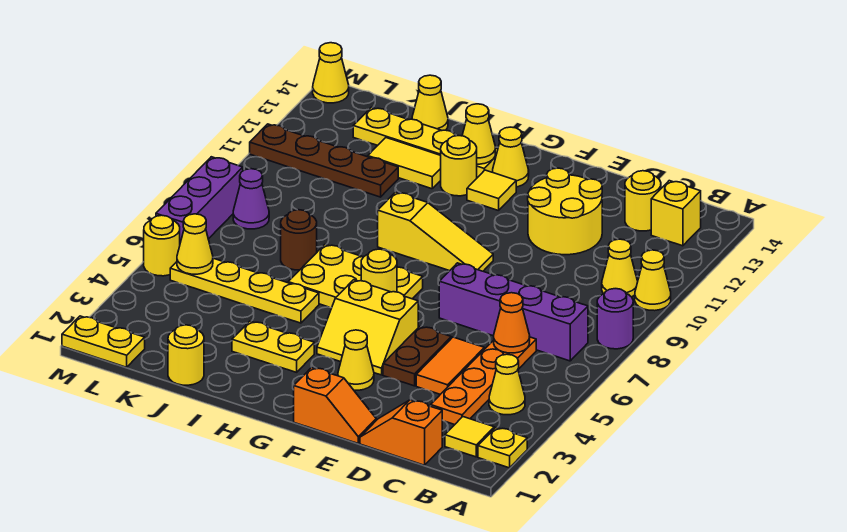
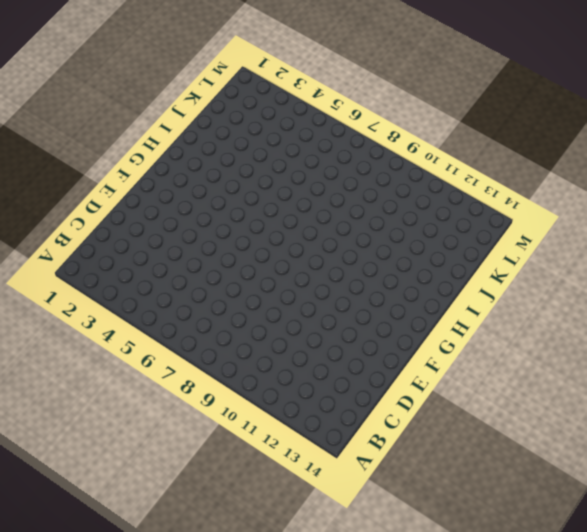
none -> yellow 1x1 plate [478,428,527,468]
none -> purple 1x1 round brick [597,289,633,349]
none -> yellow 1x1 cone [635,250,671,311]
none -> yellow 1x1 tile [445,417,494,457]

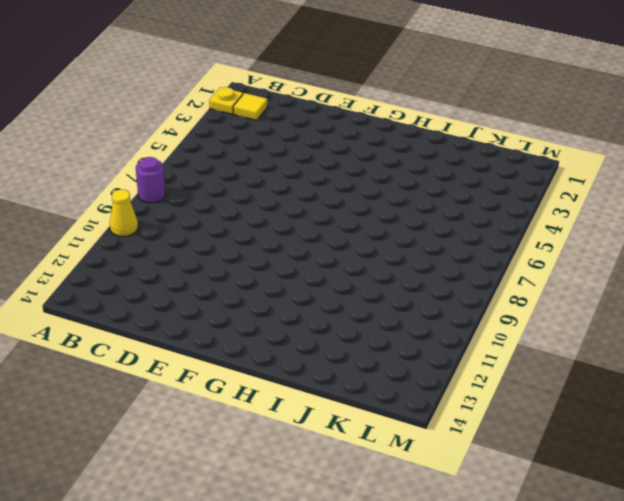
none -> yellow 1x1 cone [489,354,525,415]
none -> purple 1x4 brick [439,263,588,361]
none -> yellow 1x1 cone [602,239,638,297]
none -> yellow 1x1 brick [651,181,701,246]

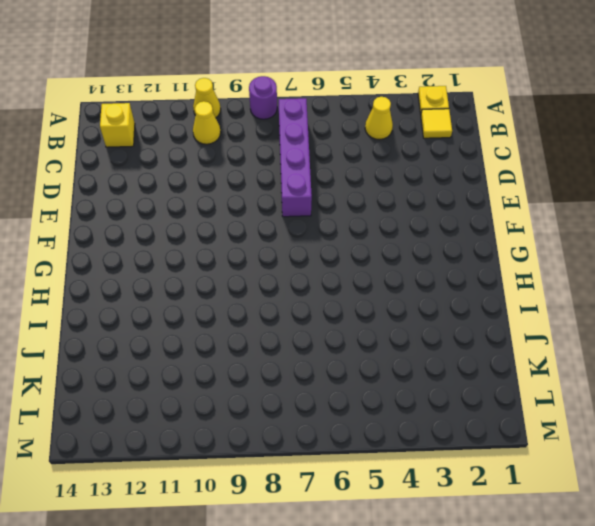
none -> orange 1x2 slope [360,400,442,465]
none -> orange 1x4 plate [431,337,536,425]
none -> yellow 1x1 round brick [625,171,661,231]
none -> orange 1x2 tile [416,337,484,394]

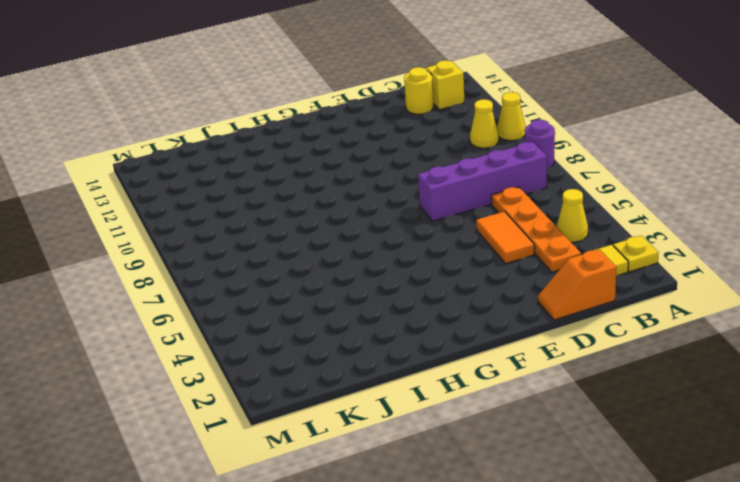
none -> yellow 2x2 round brick [528,168,602,255]
none -> orange 1x2 slope [294,367,376,443]
none -> brown 1x2 plate [383,326,451,386]
none -> yellow 1x1 cone [338,330,374,390]

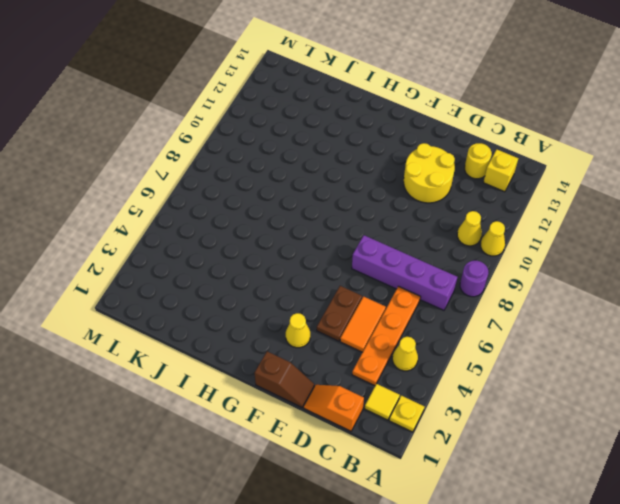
brown 1x2 slope [255,351,314,407] -> orange 1x2 slope [294,367,376,443]
none -> yellow 2x2 slope [317,280,418,375]
none -> yellow 1x3 slope [378,192,493,271]
none -> yellow 2x3 plate [288,244,423,308]
none -> yellow 1x1 tile [467,170,516,211]

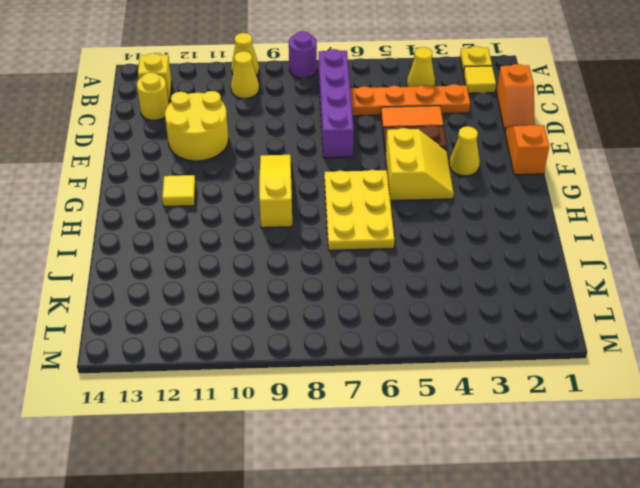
none -> yellow 1x1 cone [493,127,529,187]
none -> yellow 1x2 plate [232,321,314,372]
none -> yellow 1x1 round brick [441,136,477,196]
none -> yellow 1x4 plate [353,107,498,178]

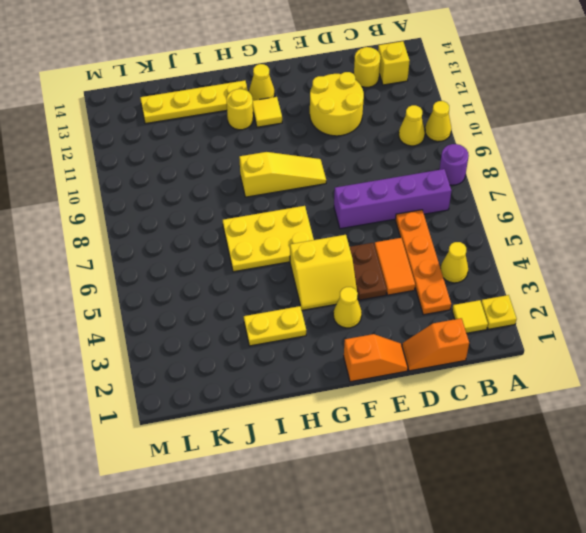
none -> yellow 1x4 plate [170,258,319,323]
none -> yellow 1x2 tile [368,138,441,189]
none -> yellow 1x1 round brick [168,325,204,385]
none -> brown 1x1 round brick [281,210,317,270]

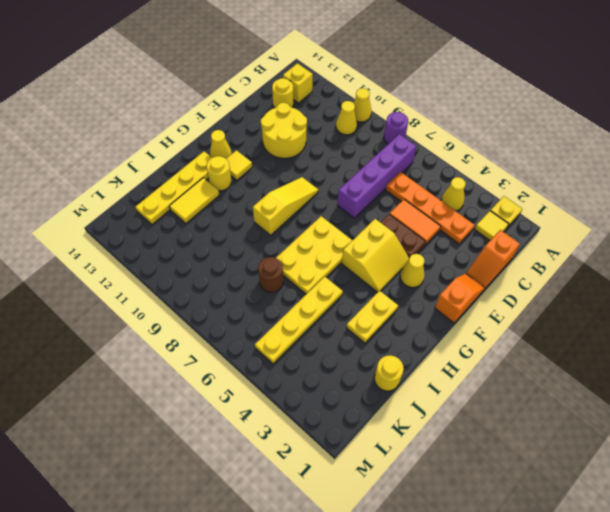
none -> brown 1x4 plate [250,124,398,197]
none -> yellow 1x1 cone [412,75,448,130]
none -> yellow 1x2 plate [62,316,145,367]
none -> purple 1x1 cone [233,169,269,229]

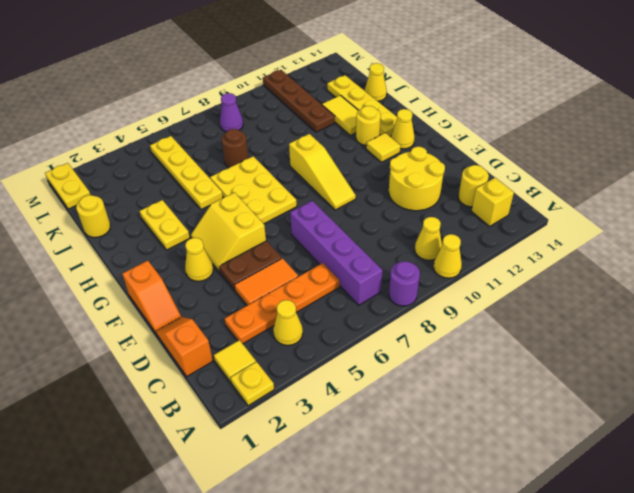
none -> yellow 1x1 round brick [144,215,180,276]
none -> purple 1x3 brick [156,157,243,243]
none -> yellow 1x1 cone [313,43,349,103]
none -> orange 1x1 cone [494,293,530,353]

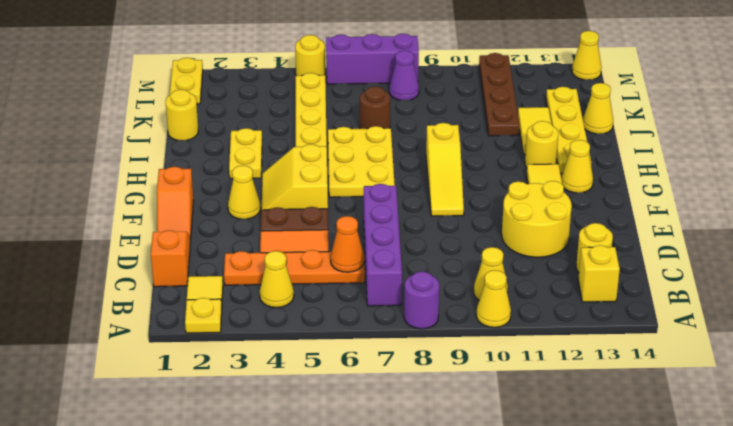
none -> yellow 1x1 round brick [361,249,397,292]
none -> yellow 1x1 cone [462,104,495,164]
none -> yellow 1x1 cone [177,214,213,274]

